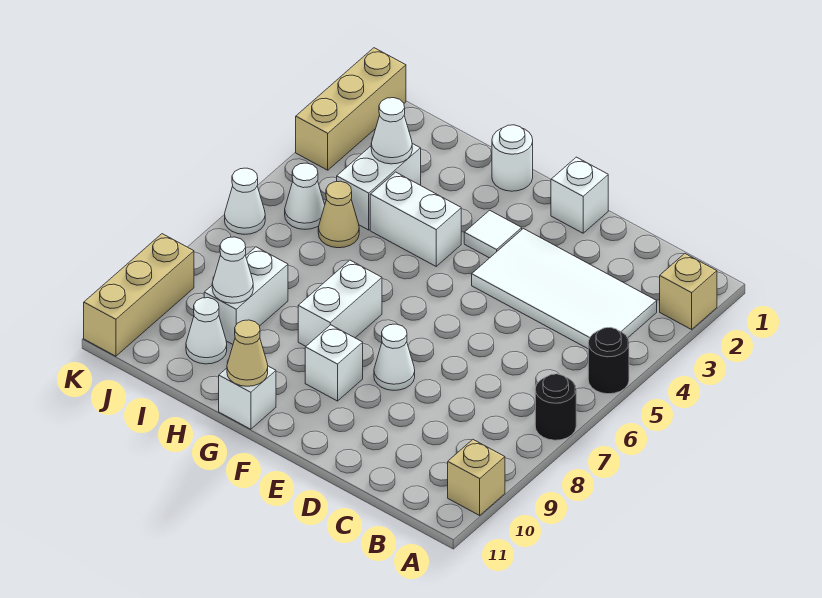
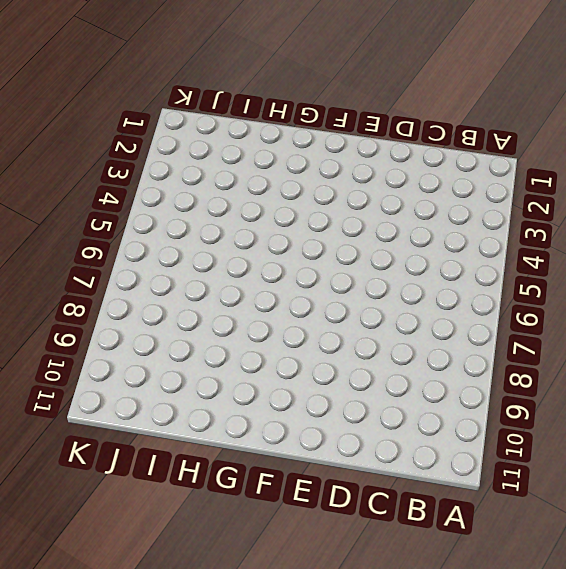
none -> tan 1x1 brick [660,254,717,329]
none -> black 1x1 round brick [588,327,629,394]
none -> black 1x1 round brick [535,374,576,440]

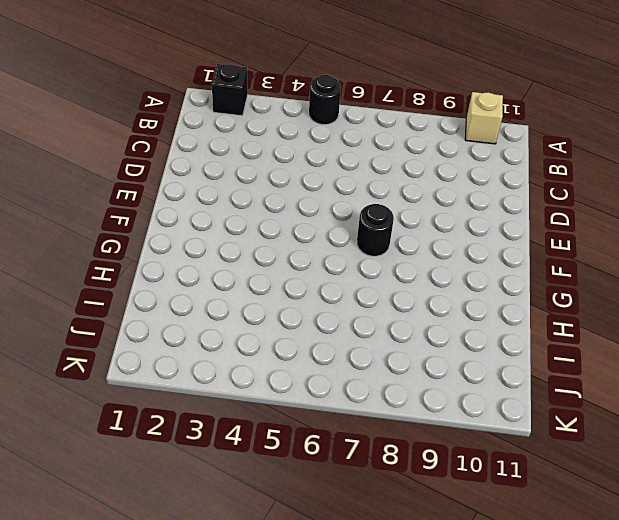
black 1x1 brick [212,64,248,116] -> tan 1x1 brick [660,254,717,329]
black 1x1 round brick [357,204,394,256] -> black 1x1 round brick moved to [535,374,576,440]
none -> white 2x4 tile [472,229,657,349]
none -> white 1x1 brick [551,157,608,233]
none -> white 1x1 cone [374,324,415,390]

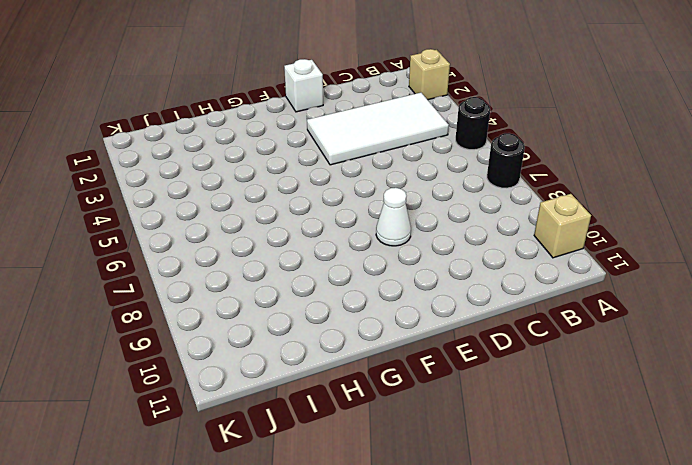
none -> white 1x1 tile [464,210,522,258]
none -> white 1x1 brick [305,325,363,401]
none -> white 1x1 round brick [492,125,533,191]

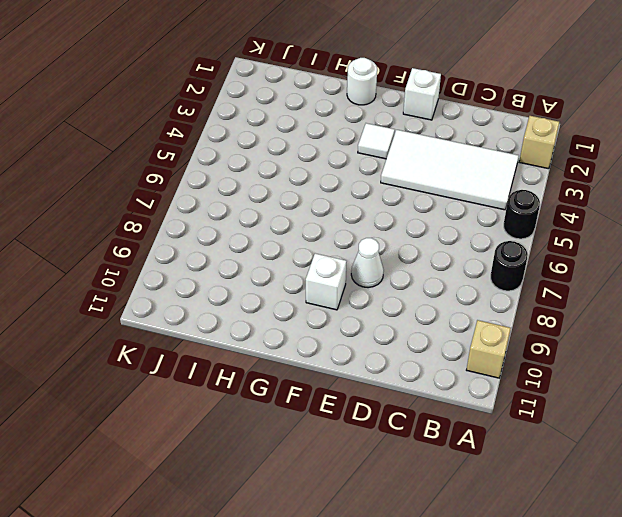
none -> white 1x2 brick [370,172,461,266]
none -> white 1x2 brick [298,260,382,346]
none -> white 1x1 brick [219,366,276,429]

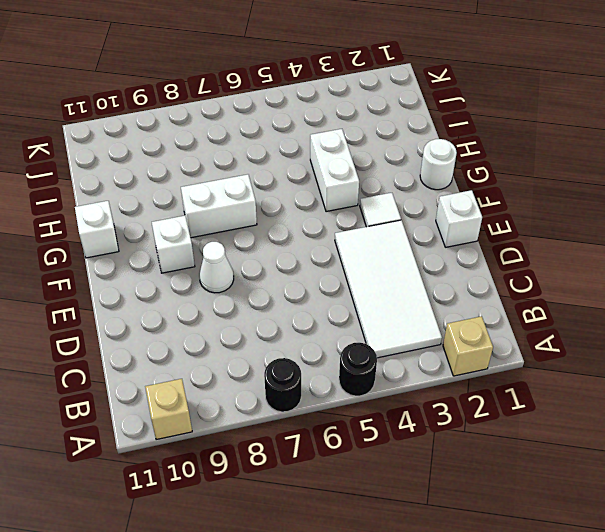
none -> white 1x2 brick [337,144,421,230]
none -> tan 1x1 cone [318,181,359,248]
none -> white 1x2 brick [204,247,288,344]

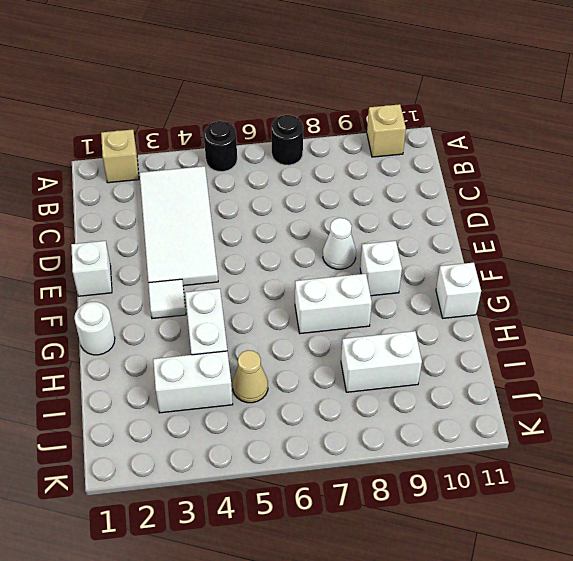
none -> white 1x1 cone [186,298,227,364]
none -> white 1x1 cone [285,163,325,229]
none -> tan 1x3 brick [296,48,406,170]

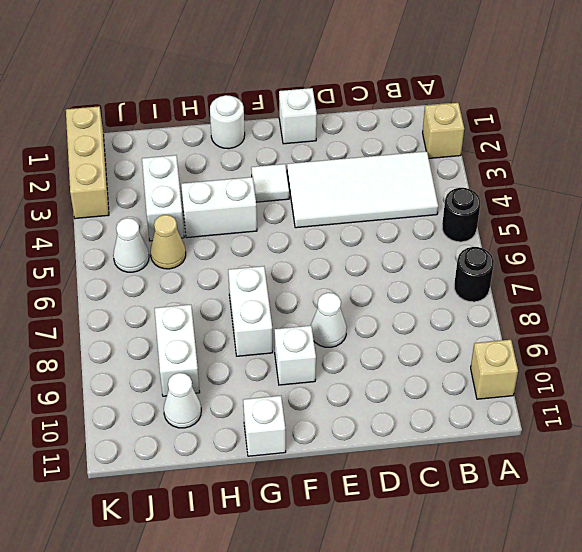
none -> white 1x1 cone [225,168,265,234]
none -> tan 1x3 brick [84,234,194,356]
none -> tan 1x1 cone [227,320,268,386]

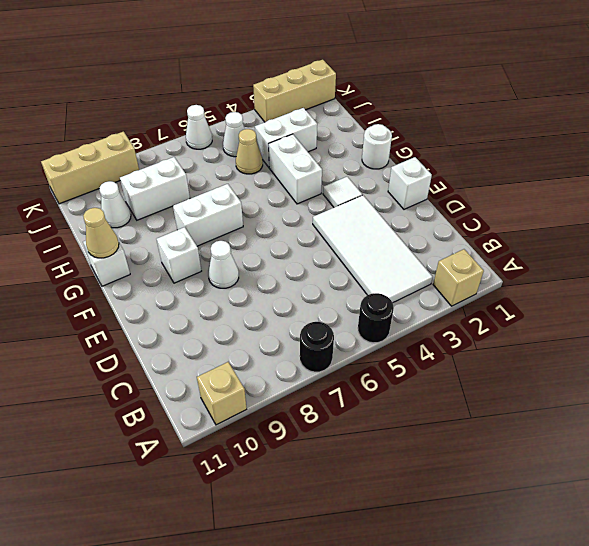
none -> white 1x1 cone [371,98,412,164]
none -> white 1x1 cone [212,237,253,303]

